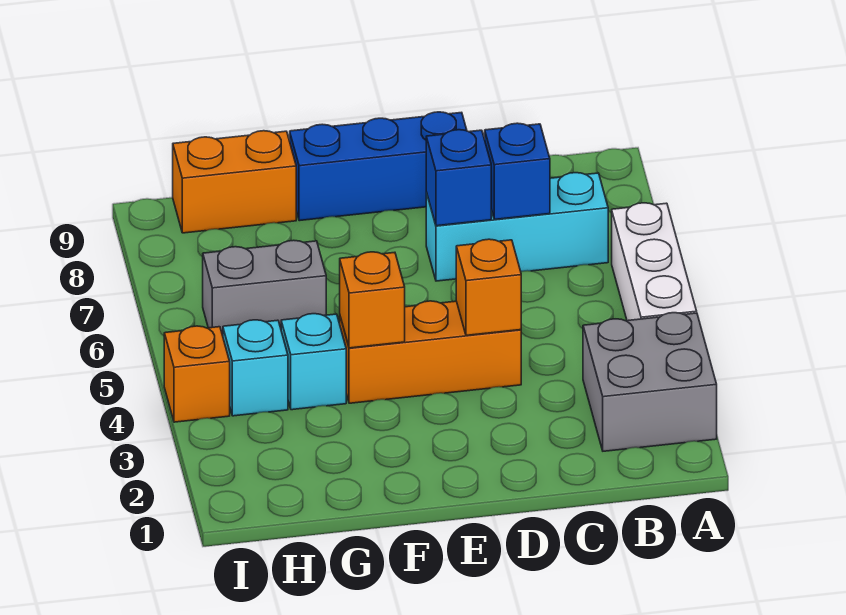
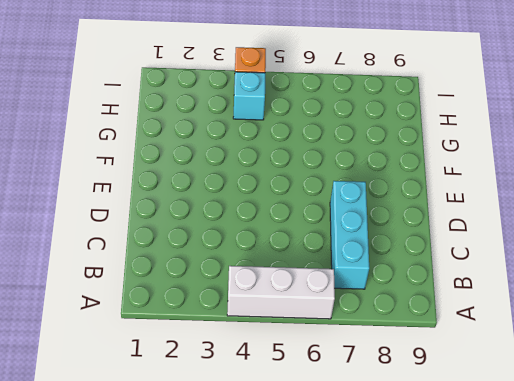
none -> grey 2x2 brick [583,313,717,451]
none -> orange 1x3 brick [340,301,521,403]
none -> blue 1x3 brick [290,112,467,221]

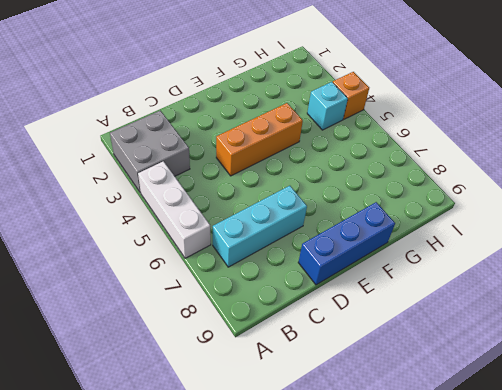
none -> cyan 1x1 brick [281,314,346,410]
none -> grey 1x2 brick [203,240,326,336]
none -> orange 1x2 brick [173,131,296,233]

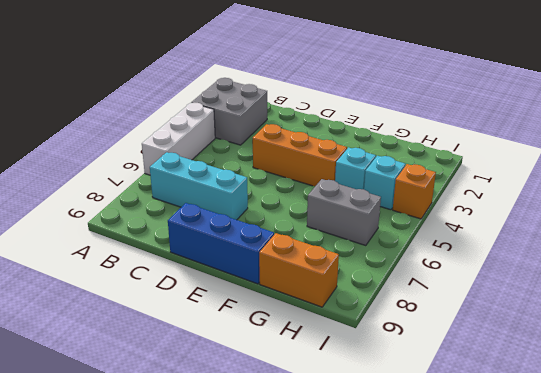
none -> blue 1x1 brick [485,123,550,219]
none -> orange 1x1 brick [456,239,521,335]
none -> blue 1x1 brick [426,130,491,226]

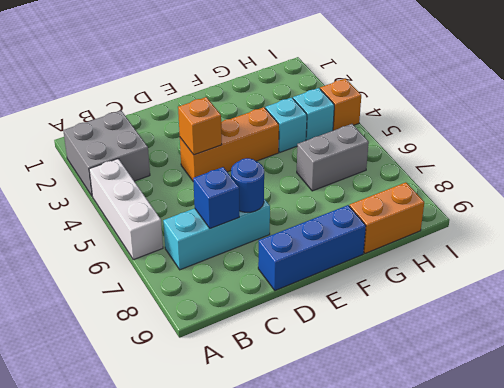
blue 1x1 round brick [231,158,264,212] -> blue 1x1 brick [426,130,491,226]
none -> orange 1x1 brick [340,252,405,348]

